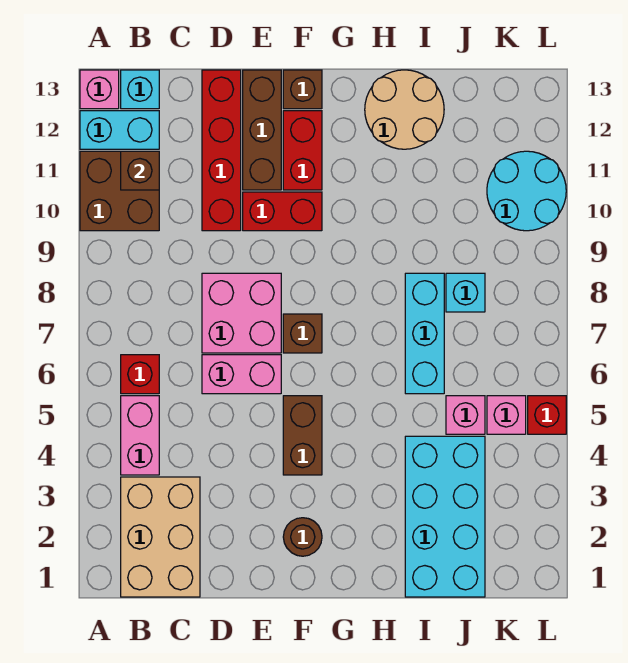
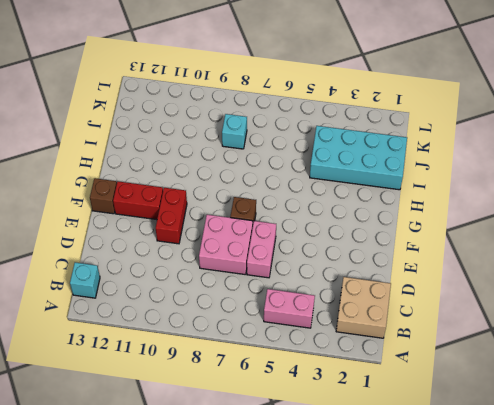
tan 2x2 brick [336,277,391,338] -> tan 2x3 brick [121,477,200,597]
none -> brown 2x2 brick [80,151,159,231]
none -> cyan 1x2 brick [80,111,159,149]
none -> pink 1x1 brick [80,70,119,109]

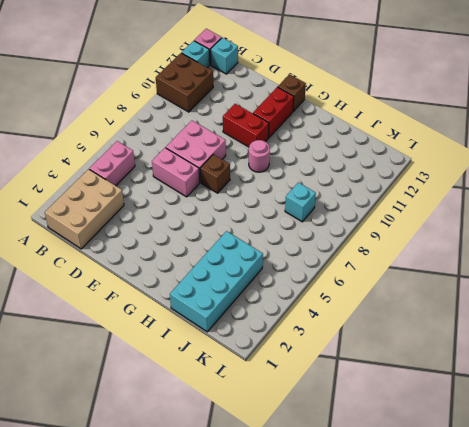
cyan 1x1 brick [182,41,210,68] -> cyan 1x2 brick [80,111,159,149]
pink 1x1 round brick [249,140,270,172] -> none
none -> red 1x1 brick [121,355,159,394]
none -> red 1x4 brick [202,70,241,231]
none -> brown 1x3 brick [243,70,281,190]

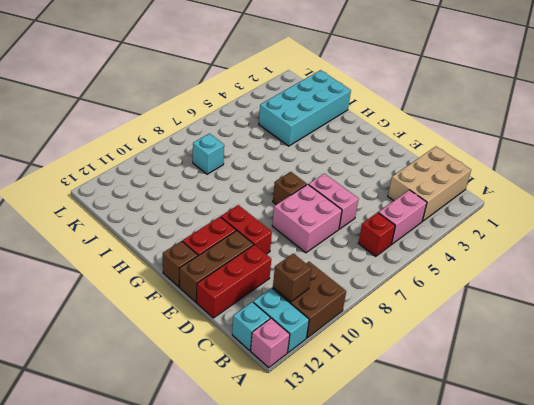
red 1x3 brick [197,245,271,318] -> red 1x4 brick [202,70,241,231]
none -> brown 1x1 round brick [283,518,322,556]
none -> brown 1x2 brick [283,396,322,475]
none -> tan 2x2 round brick [365,70,444,149]

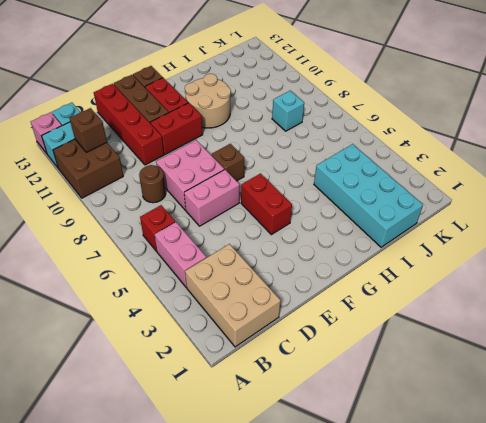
brown 1x1 round brick [139,165,166,203] -> brown 1x1 round brick moved to [283,518,322,556]
red 1x2 brick [241,173,292,235] -> brown 1x2 brick [283,396,322,475]
tan 2x2 round brick [185,74,231,128] -> tan 2x2 round brick moved to [365,70,444,149]
none -> cyan 1x3 brick [405,273,444,394]
none -> pink 1x1 brick [446,396,485,434]
none -> pink 1x1 brick [487,396,526,434]

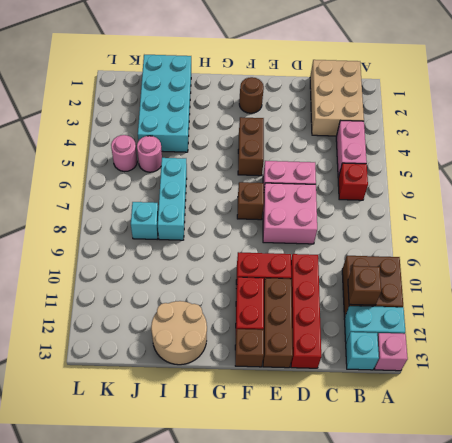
pink 1x1 round brick [137,136,162,172] -> pink 1x1 brick [446,396,485,434]
pink 1x1 round brick [111,135,137,172] -> pink 1x1 brick [487,396,526,434]
none -> cyan 2x2 round brick [487,151,566,231]
none -> red 1x1 brick [528,396,566,434]

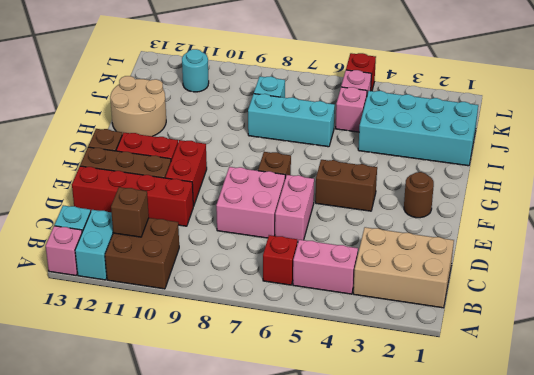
cyan 1x1 round brick [182,49,209,92] -> cyan 2x2 round brick [487,151,566,231]

